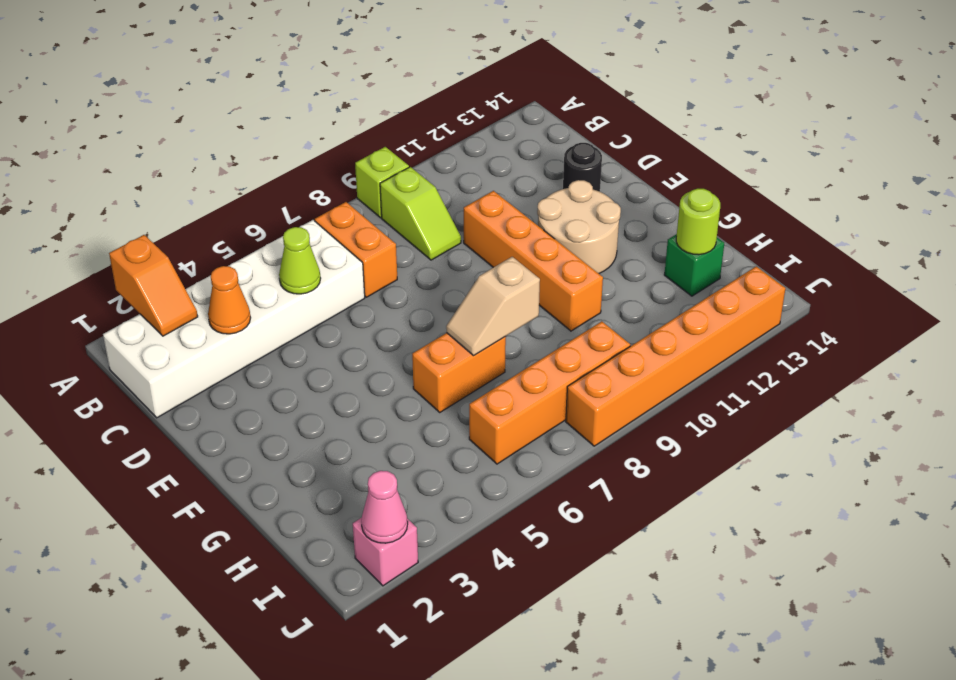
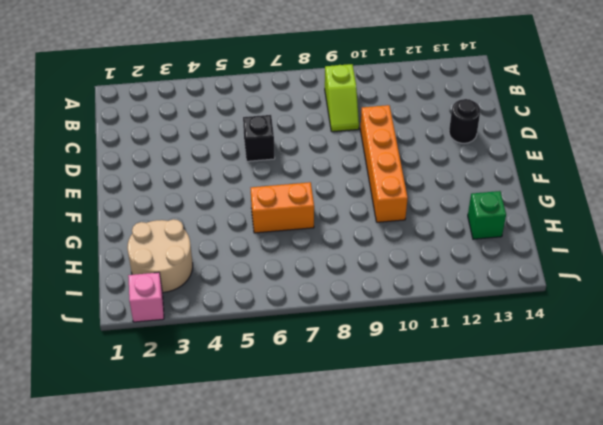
black 1x1 brick [243,115,275,161] -> none
tan 2x2 round brick [127,219,193,292] -> tan 2x2 round brick moved to [537,180,621,273]
none -> lime 1x1 brick [355,147,409,218]
none -> white 2x6 brick [103,220,365,418]
none -> orange 1x2 brick [315,202,397,297]

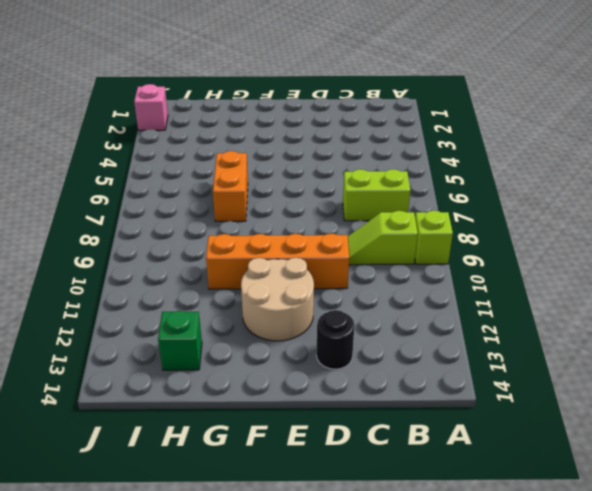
lime 1x2 brick [343,169,410,221] -> orange 1x2 brick [315,202,397,297]
none -> white 2x6 brick [103,220,365,418]
none -> orange 1x4 brick [469,321,630,464]
none -> orange 1x6 brick [566,266,786,446]

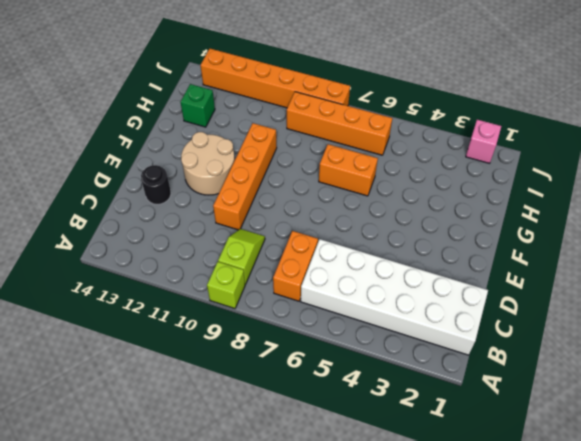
none -> orange 1x2 slope [109,235,198,336]
none -> orange 1x1 cone [208,266,251,334]
none -> lime 1x1 cone [279,227,321,294]

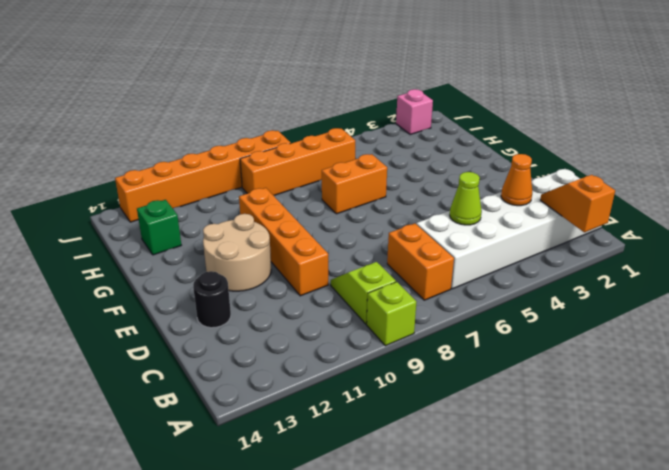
none -> tan 1x2 slope [446,257,540,356]
none -> lime 1x1 round brick [676,189,720,255]
none -> pink 1x1 cone [361,471,408,543]

